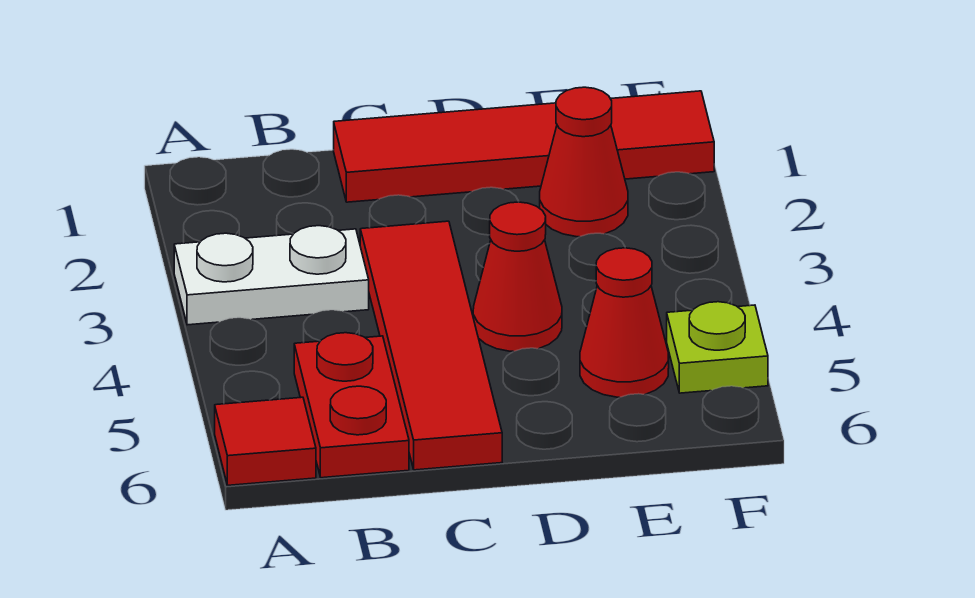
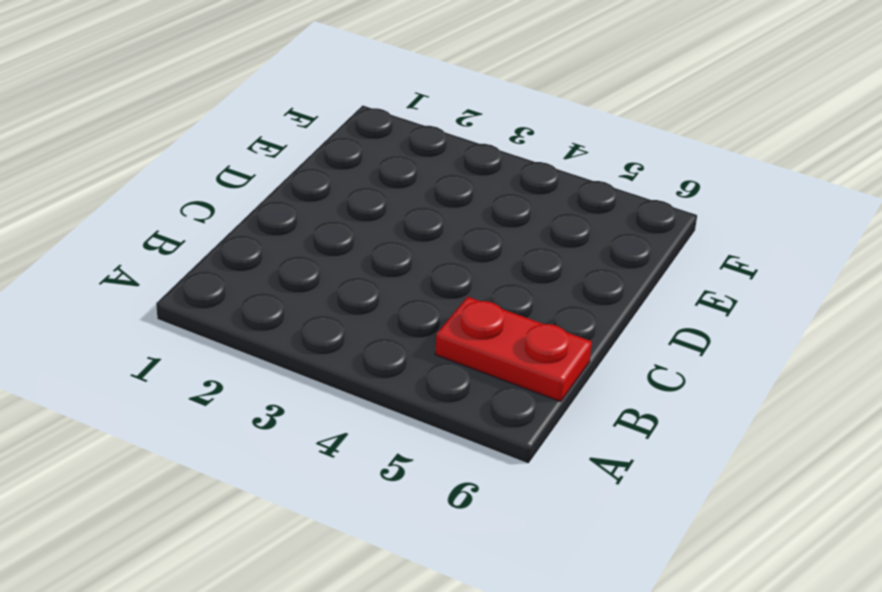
none -> white 1x2 plate [174,226,369,325]
none -> red 1x1 tile [215,397,316,485]

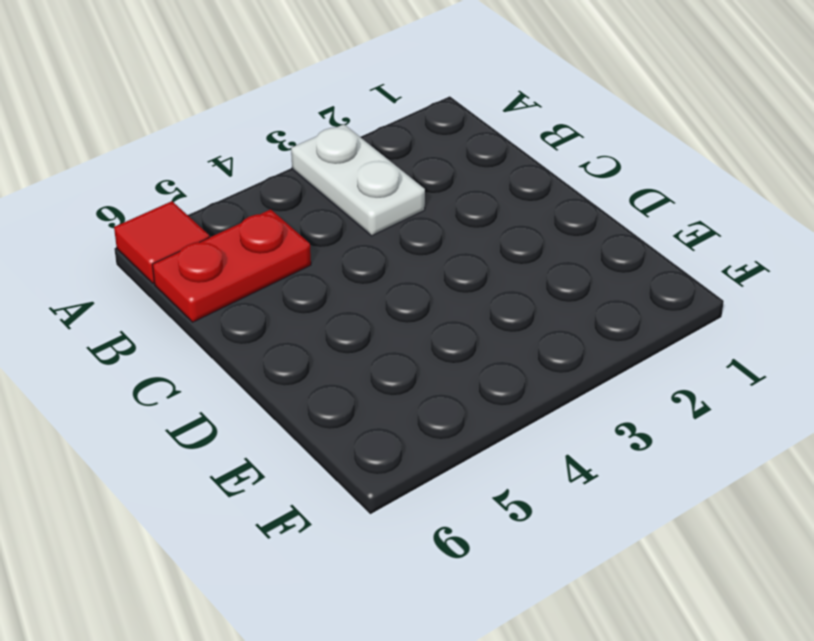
none -> red 1x4 tile [334,91,714,202]
none -> red 1x4 tile [360,221,502,470]

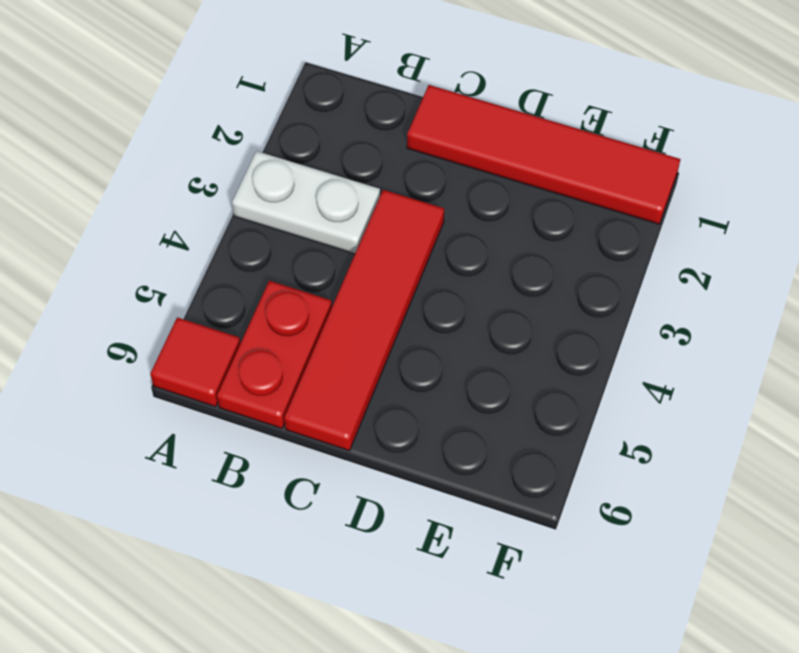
none -> red 1x1 cone [473,202,562,351]
none -> red 1x1 cone [540,87,628,237]

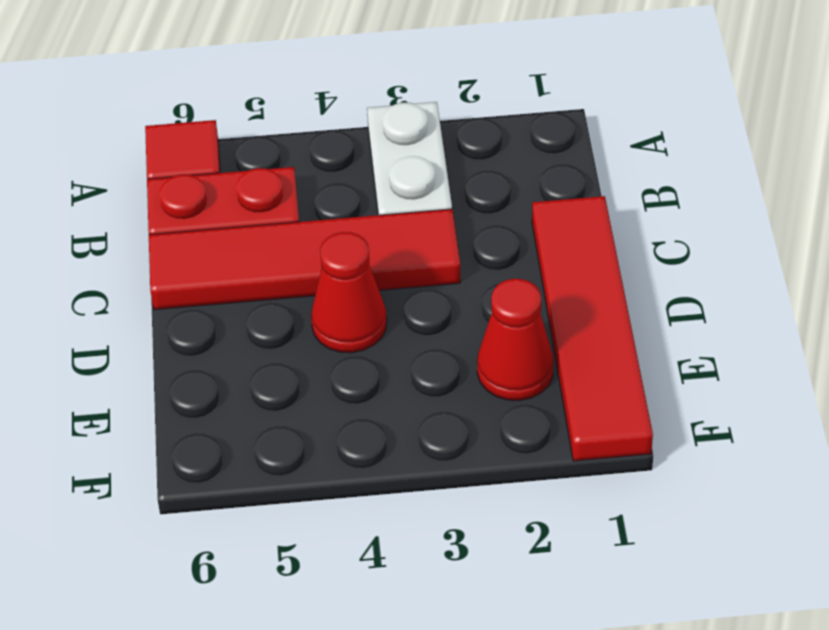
none -> red 1x1 cone [580,248,669,397]
none -> lime 1x1 plate [667,302,768,393]

